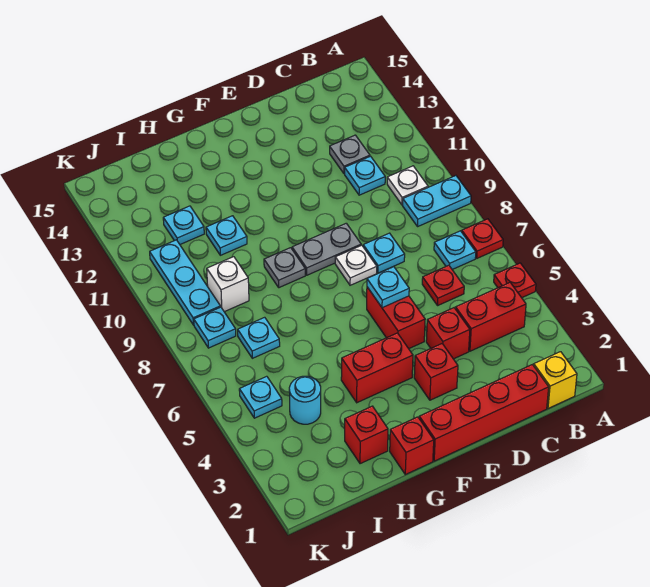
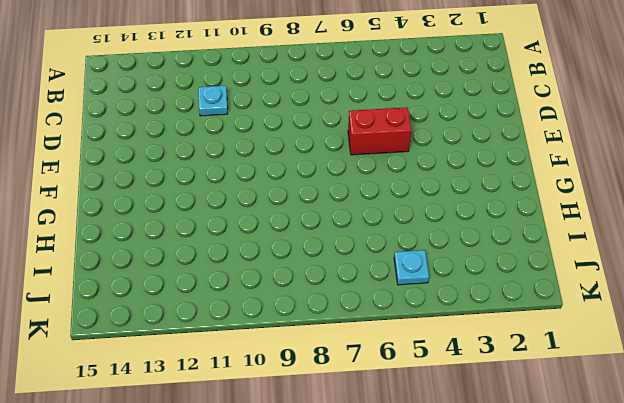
none -> red 1x1 plate [494,263,536,298]
none -> red 1x1 plate [462,219,503,258]
none -> cyan 1x2 plate [403,176,471,226]
none -> yellow 1x1 brick [534,352,577,408]

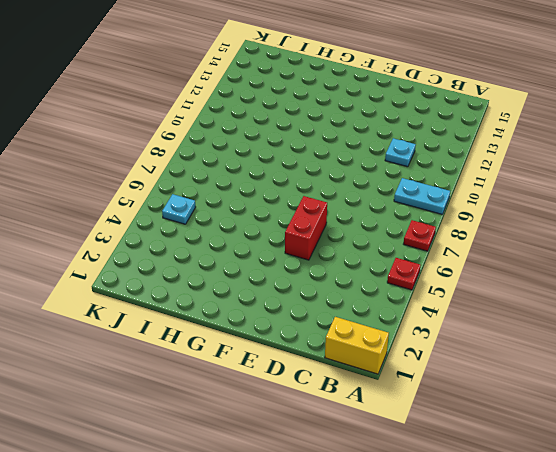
yellow 1x2 brick [325,317,389,374] -> yellow 1x1 brick [534,352,577,408]
none -> red 1x2 brick [455,283,526,351]
none -> cyan 1x1 plate [434,231,476,270]
none -> white 1x1 plate [387,166,428,205]
none -> red 1x4 brick [419,365,549,461]

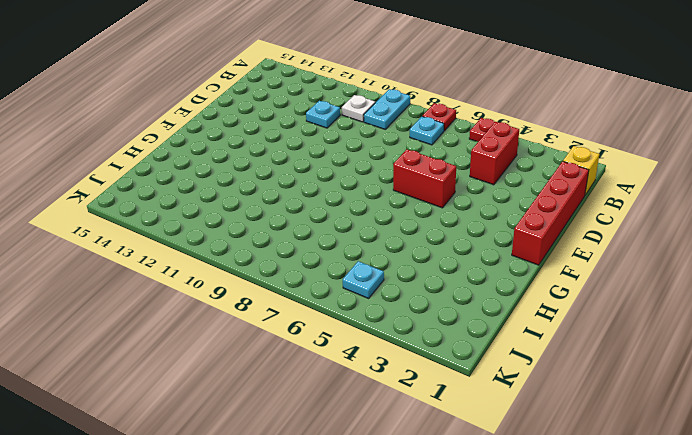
none -> red 1x1 plate [422,265,464,305]
none -> grey 1x1 plate [330,135,370,174]
none -> red 1x1 brick [426,308,470,359]
none -> cyan 1x1 plate [363,233,405,273]

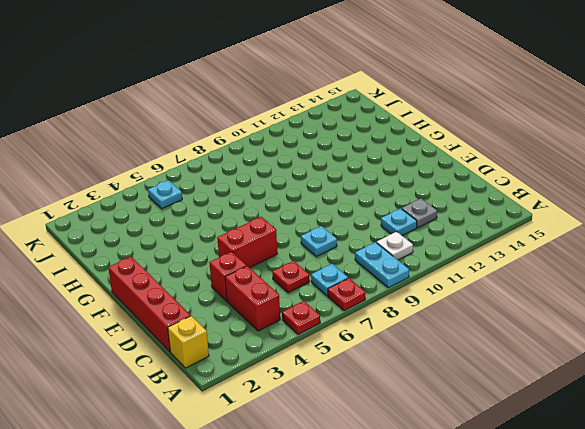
none -> red 1x1 brick [414,344,458,400]
none -> white 1x1 plate [335,245,377,285]
none -> grey 1x2 plate [292,223,361,275]
none -> red 1x2 brick [341,333,413,403]

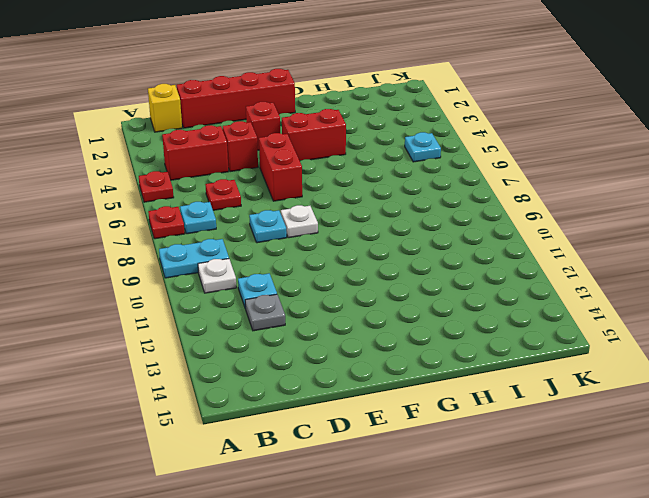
none -> grey 1x2 plate [292,223,361,275]
none -> red 1x1 brick [390,417,434,475]
none -> grey 1x1 plate [264,248,305,288]
none -> red 1x1 brick [345,406,388,464]

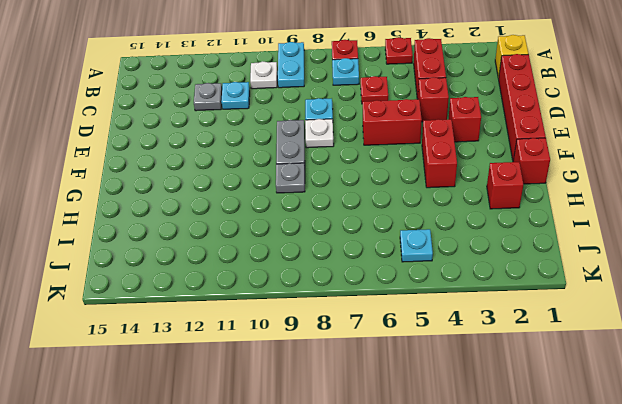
none -> cyan 1x1 plate [206,216,247,255]
none -> cyan 1x1 round brick [289,376,321,424]
none -> cyan 1x1 plate [238,317,280,358]
none -> white 1x1 brick [207,257,249,312]

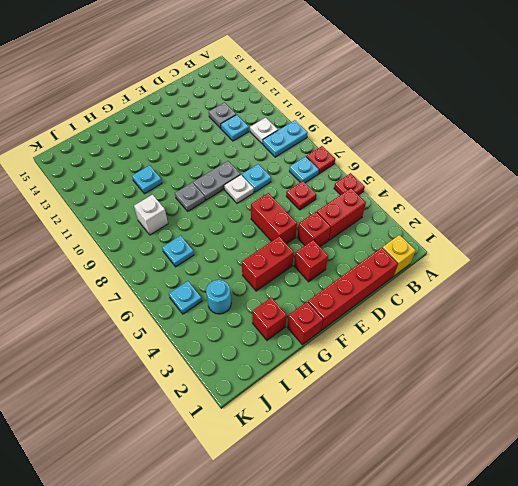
none -> cyan 1x1 plate [163,206,204,244]
none -> cyan 1x1 plate [194,307,236,348]
none -> cyan 1x3 plate [150,240,220,325]
none -> cyan 1x1 plate [367,267,409,308]

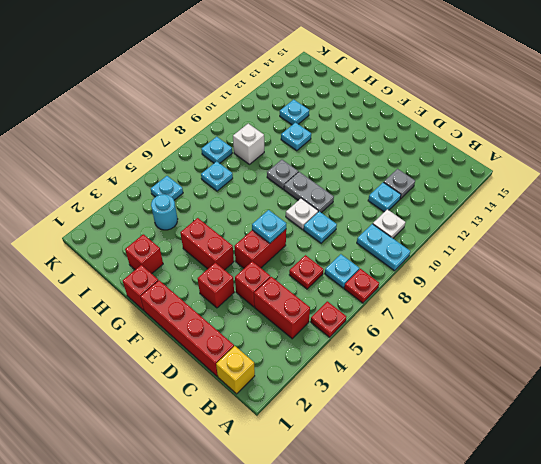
none -> cyan 1x3 plate [150,240,220,325]

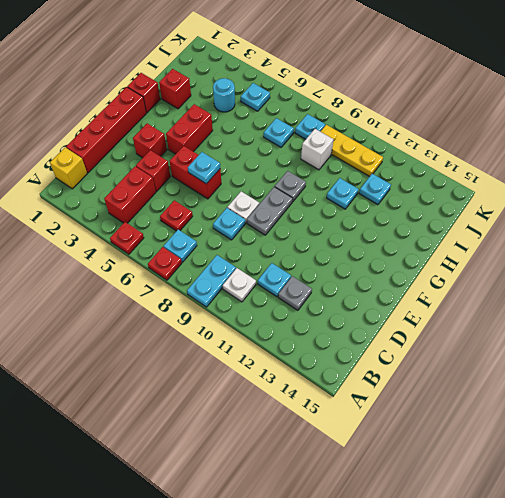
yellow 1x3 plate [320,125,383,176] -> cyan 1x3 plate [150,240,220,325]

